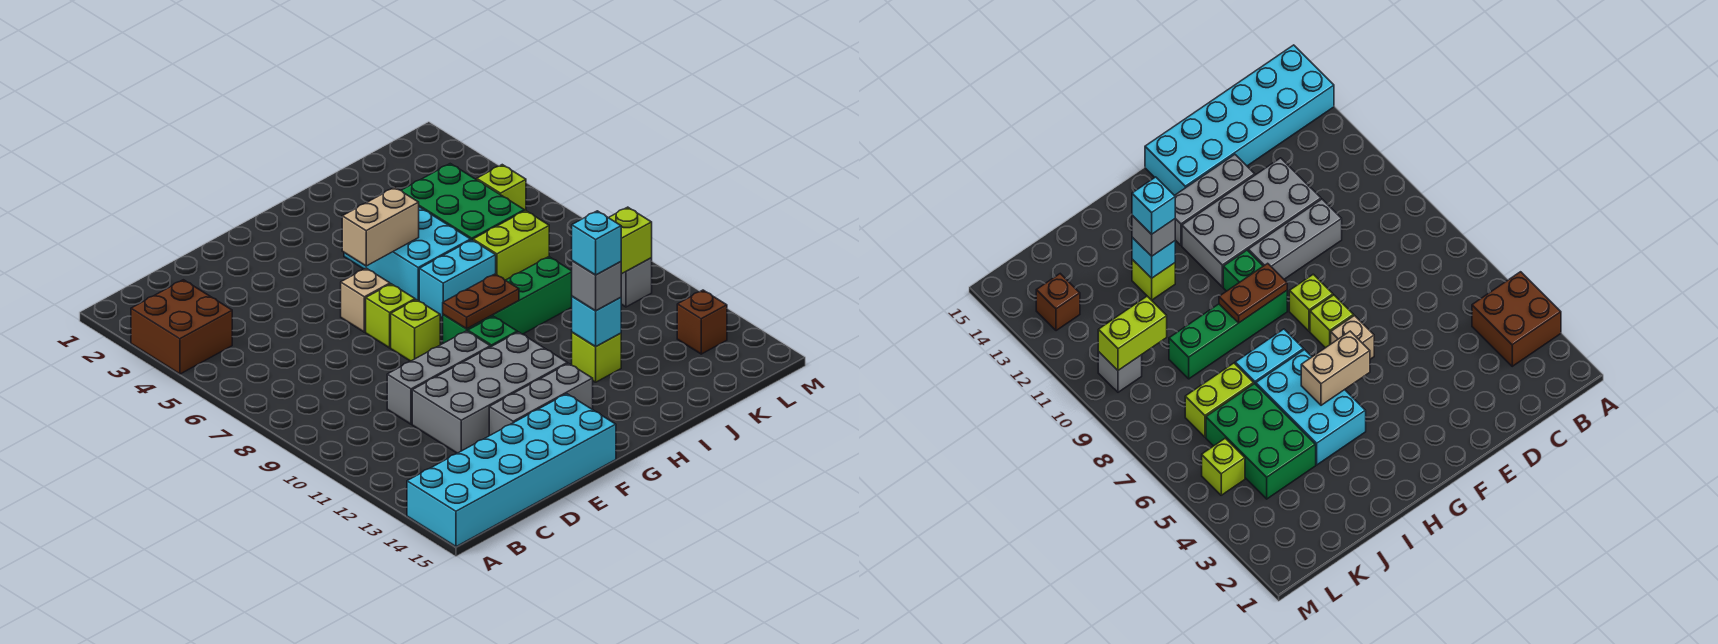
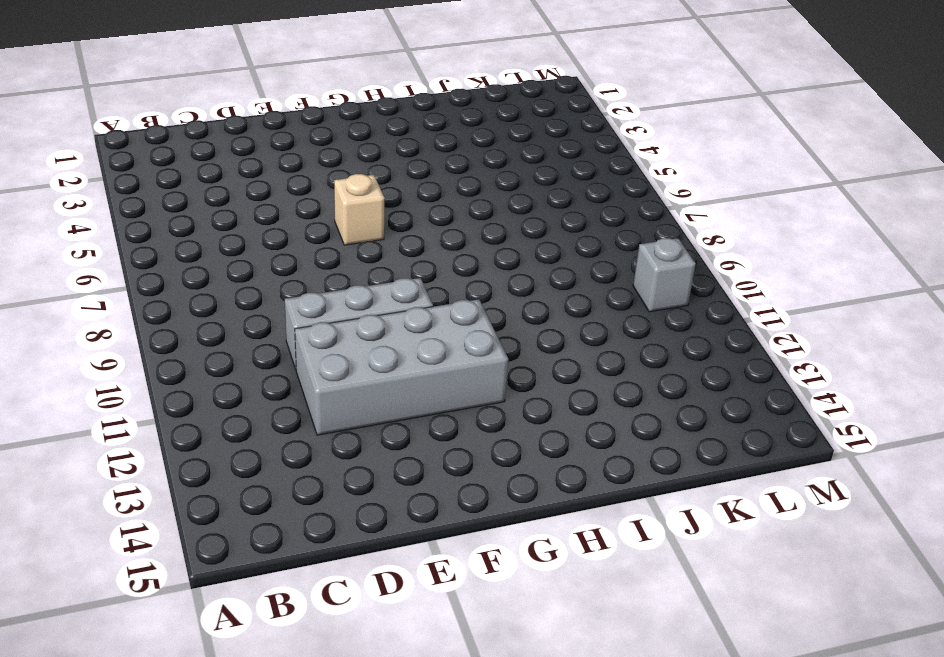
none -> brown 2x2 brick [131,280,232,374]
none -> cyan 2x6 brick [407,394,616,547]
none -> grey 1x3 brick [489,363,593,436]

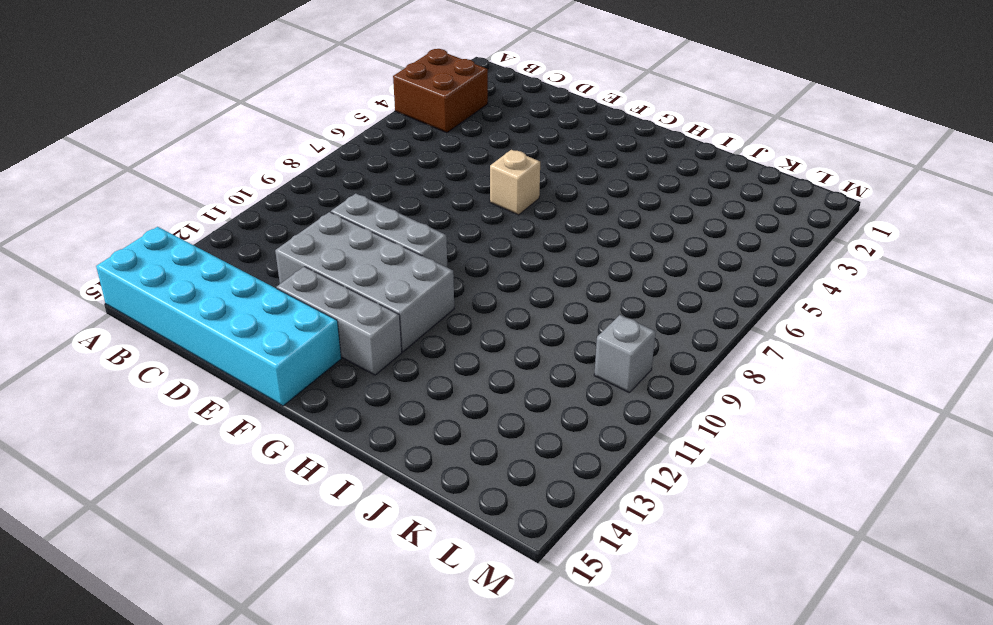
none -> lime 1x1 brick [366,284,415,348]
none -> lime 1x1 brick [391,300,440,361]
none -> green 1x4 brick [443,257,572,343]

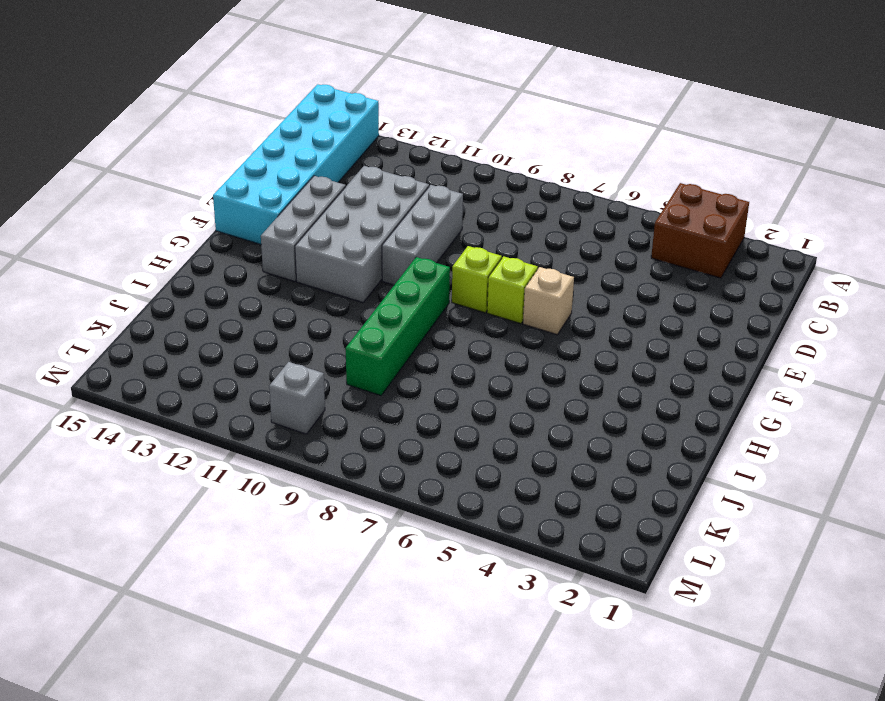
none -> green 1x1 brick [468,316,517,347]
none -> cyan 2x3 brick [344,207,471,301]
none -> cyan 1x2 brick [419,240,496,318]

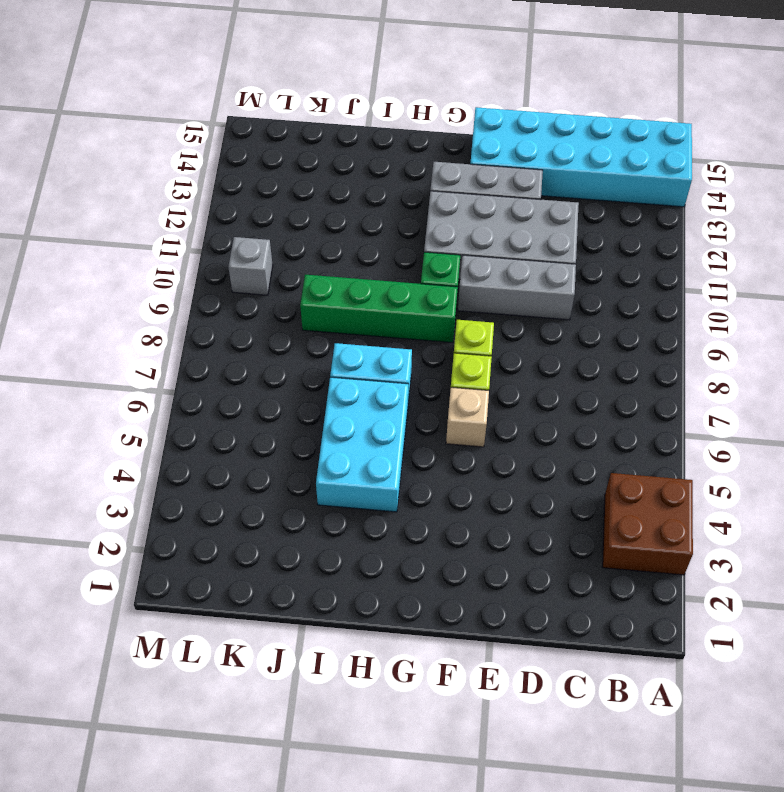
none -> lime 1x1 brick [572,332,621,382]
none -> green 2x3 brick [401,164,524,240]
none -> lime 1x2 brick [473,211,549,280]

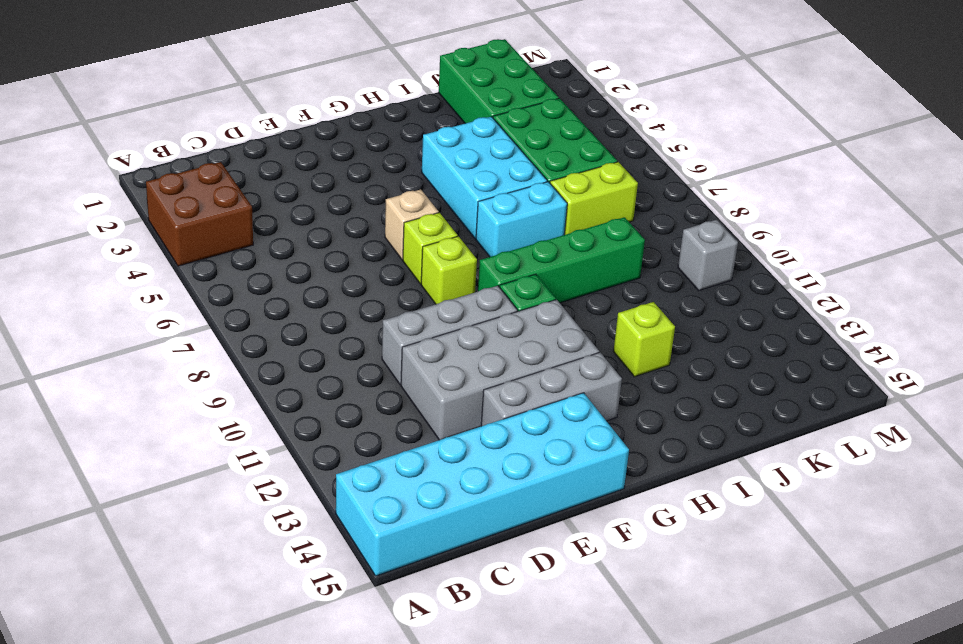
green 2x3 brick [439,39,559,123] -> none
none -> lime 1x1 brick [477,165,526,211]
none -> brown 1x1 brick [677,290,727,354]
none -> tan 1x2 brick [342,187,419,266]

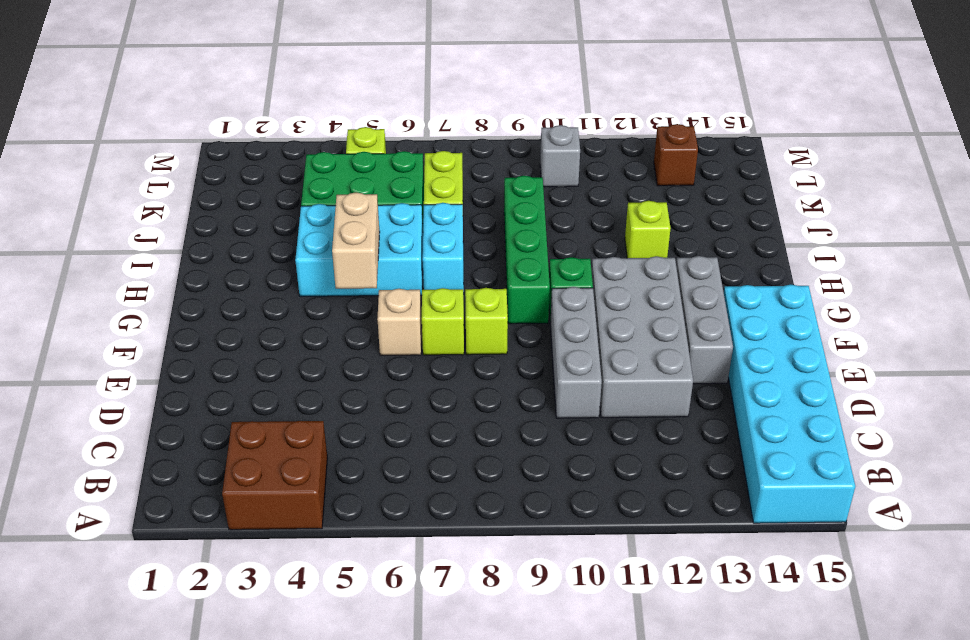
none -> brown 1x2 plate [443,274,519,329]
none -> cyan 1x1 brick [572,296,621,346]
none -> lime 1x2 brick [609,207,652,274]

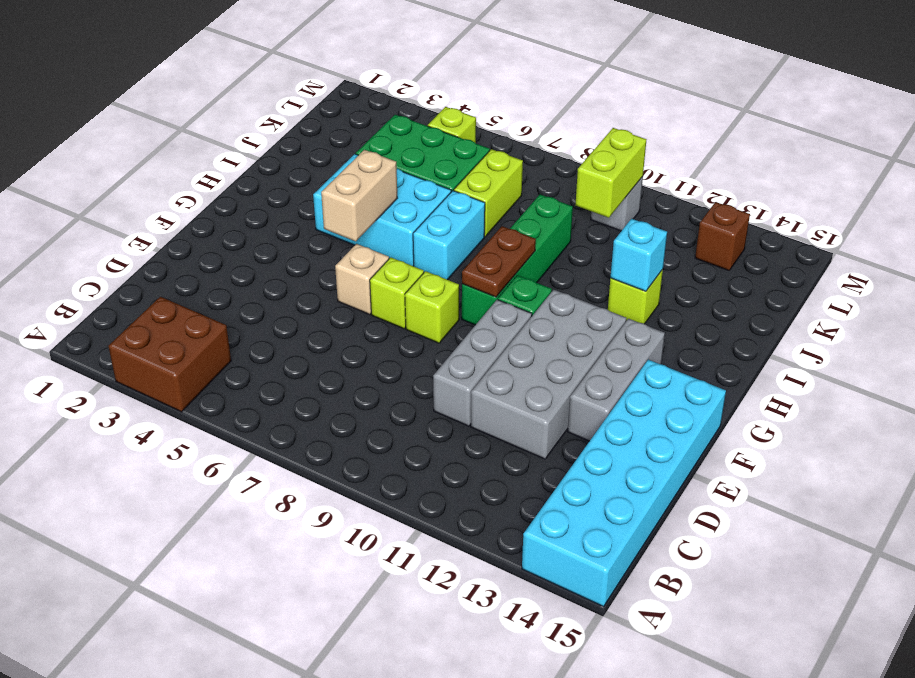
none -> grey 1x1 brick [572,261,621,311]
none -> cyan 1x1 brick [572,211,621,275]

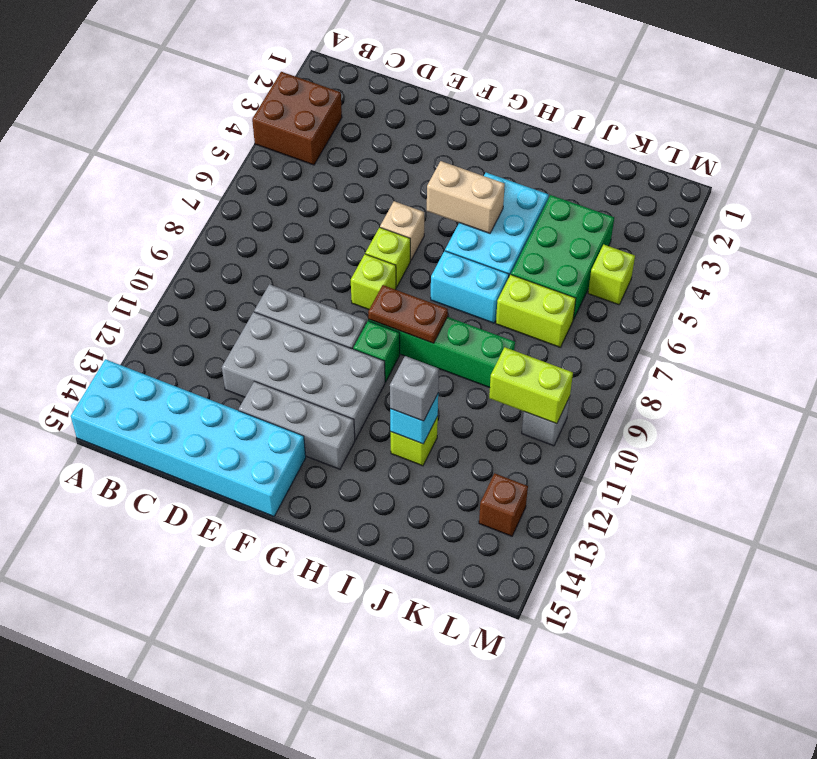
none -> cyan 1x1 brick [572,211,621,275]

